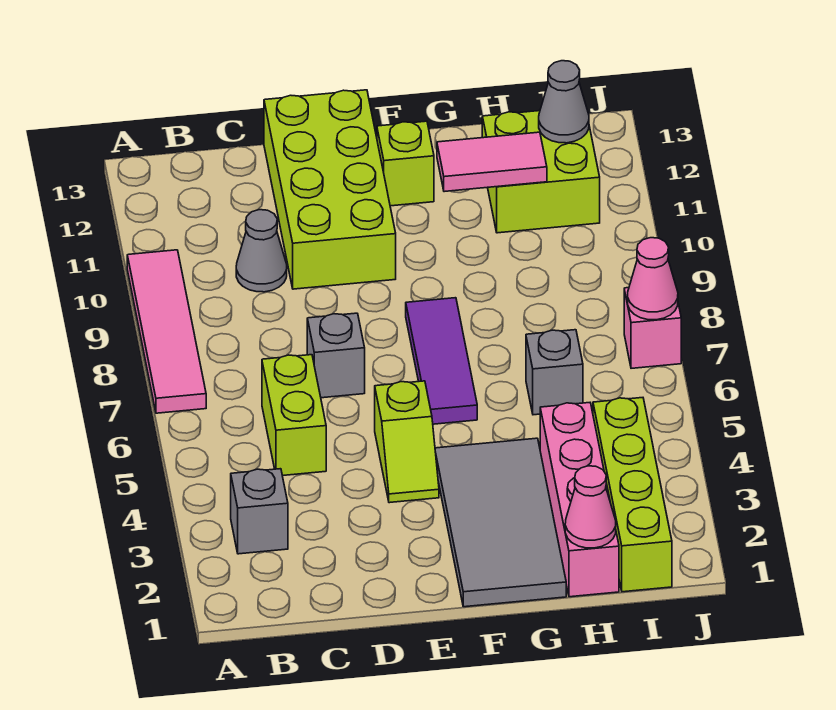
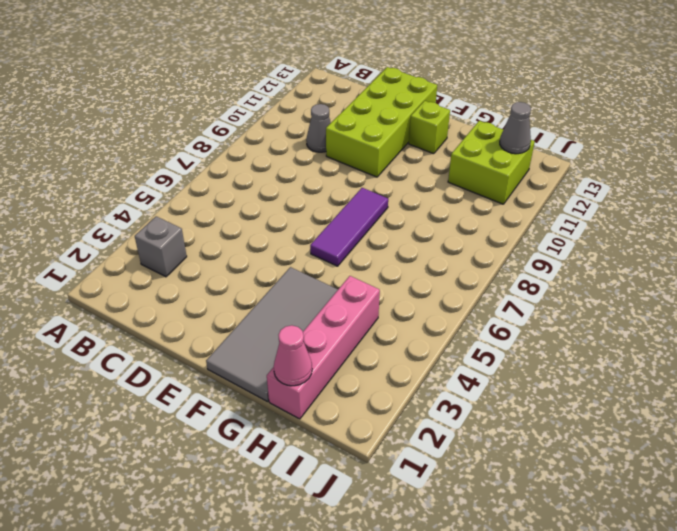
none -> pink 1x4 tile [127,250,206,413]
none -> lime 1x2 brick [262,355,326,476]
none -> grey 1x1 brick [307,313,365,398]

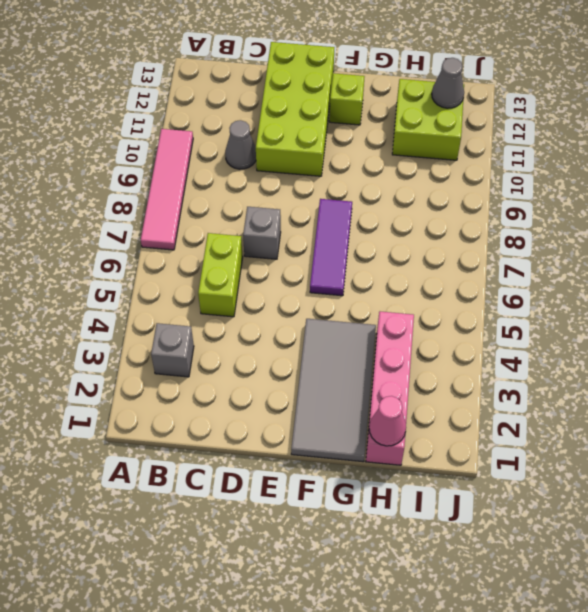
none -> lime 1x2 slope [375,381,439,503]
none -> grey 1x1 brick [526,330,583,415]
none -> lime 1x4 brick [593,398,672,592]

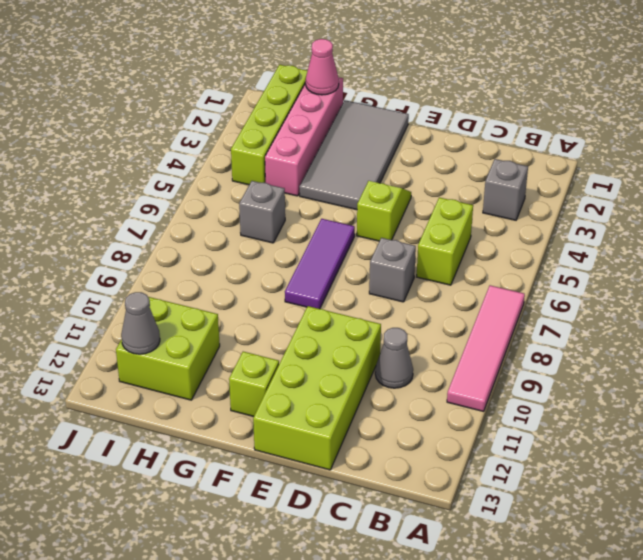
none -> pink 1x1 brick [624,288,681,368]
none -> pink 1x2 tile [437,132,547,192]
none -> pink 1x1 cone [628,238,678,320]

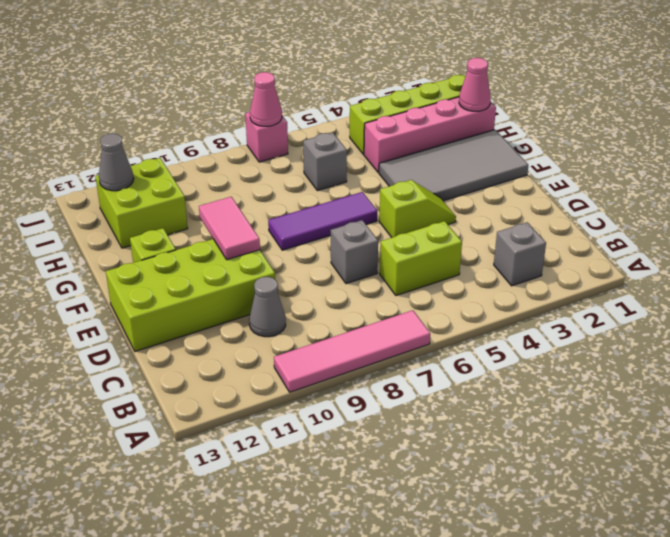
pink 1x2 tile [199,197,260,260] -> pink 1x2 tile moved to [437,132,547,192]

